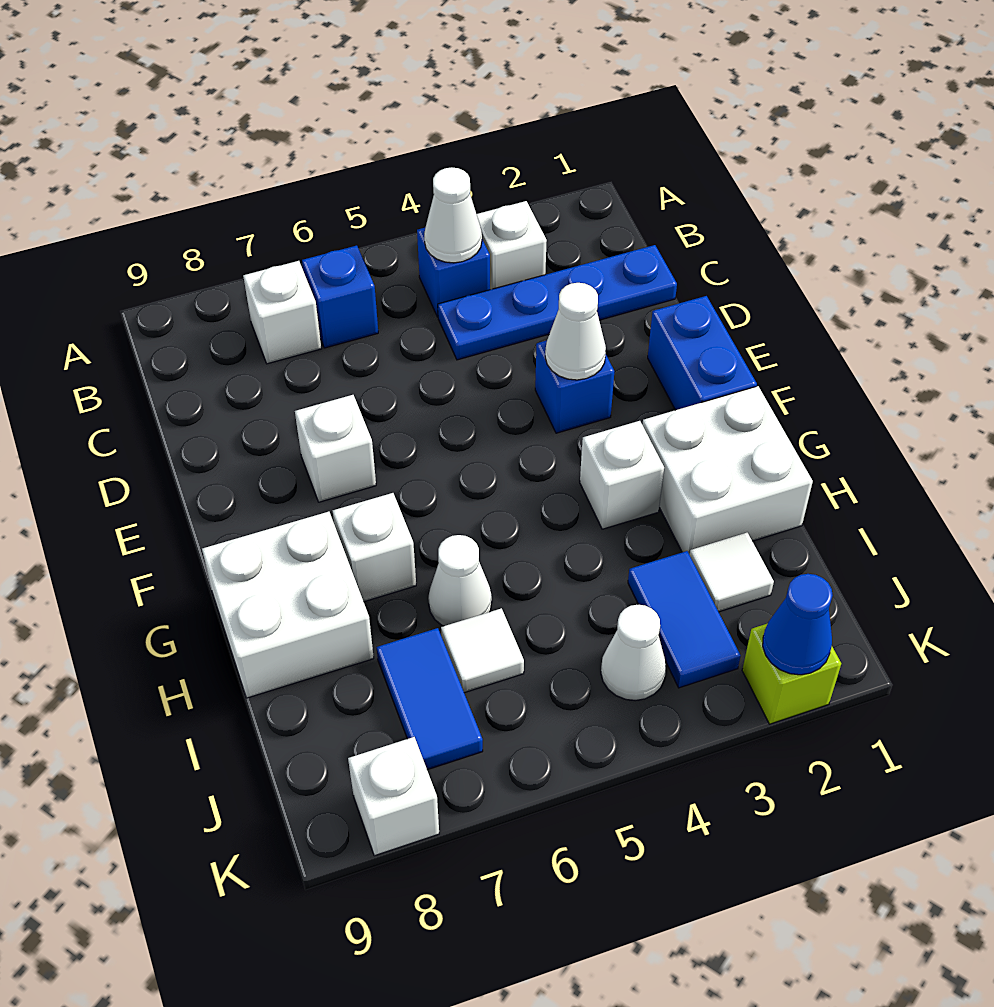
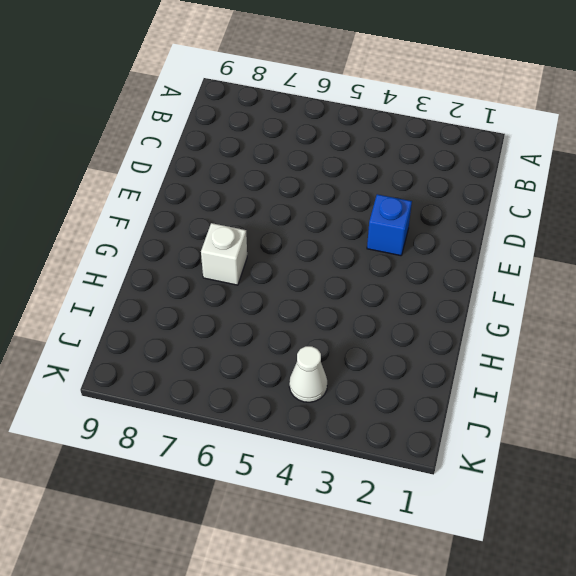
none -> white 1x1 brick [477,201,547,290]
none -> blue 1x1 brick [417,228,490,317]
none -> blue 1x1 brick [302,246,378,348]

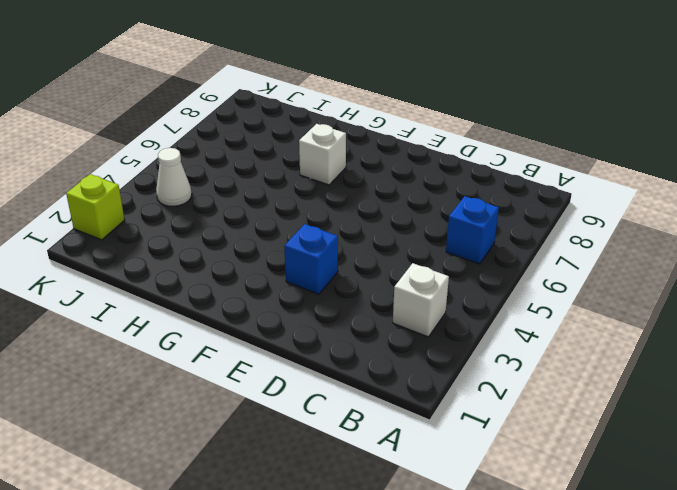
none -> blue 1x1 brick [417,228,490,317]
none -> white 1x1 brick [243,261,321,364]
none -> blue 1x4 plate [438,245,677,360]

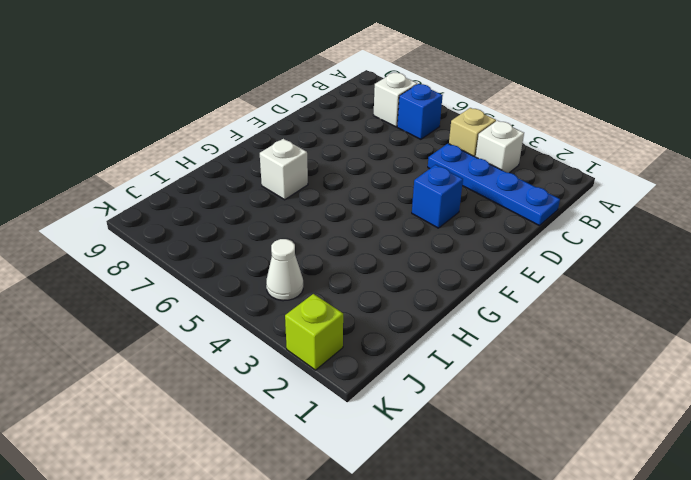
tan 1x1 brick [449,108,496,157] -> blue 1x1 brick [417,228,490,317]
none -> blue 1x2 brick [648,296,757,410]
none -> white 1x1 brick [295,395,376,502]
none -> white 2x2 brick [642,386,813,555]

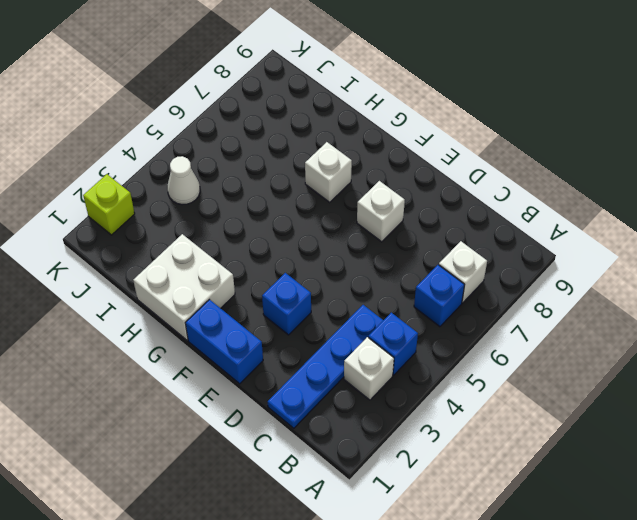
none -> white 1x1 brick [580,421,664,529]
none -> white 2x2 brick [202,512,374,698]
none -> white 1x1 cone [428,535,492,626]

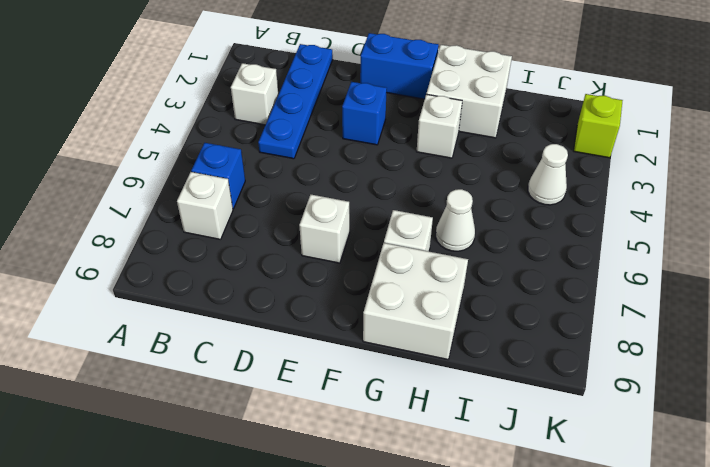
none -> blue 1x1 brick [417,228,490,317]
none -> white 1x1 tile [690,533,774,612]
none -> blue 1x2 tile [628,551,741,688]

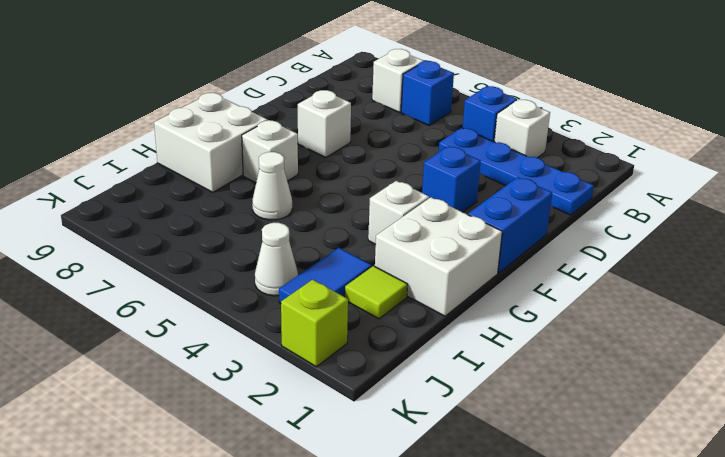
lime 1x1 tile [345,266,408,319] -> white 1x1 tile [690,533,774,612]
none -> white 1x1 tile [441,608,524,693]
none -> blue 1x2 tile [376,628,483,770]
none -> white 1x1 brick [348,737,439,856]

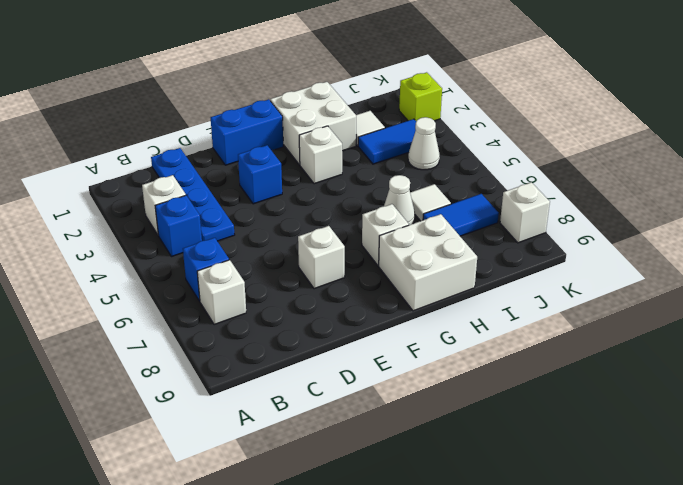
none -> white 1x1 cone [424,167,482,263]
none -> white 1x1 cone [545,283,606,380]
none -> blue 1x1 cone [763,574,833,675]

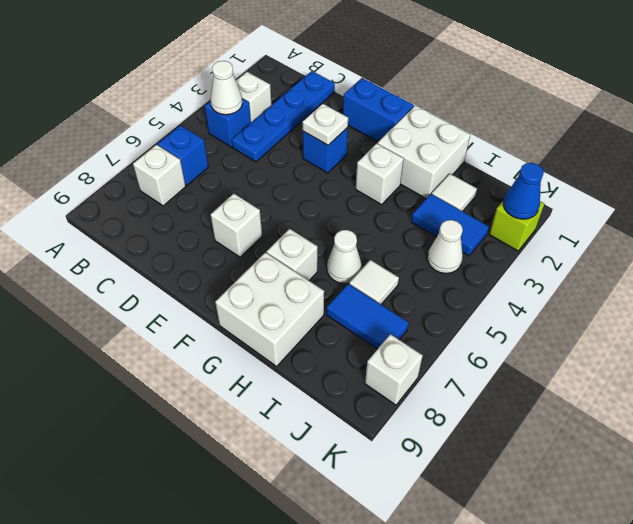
white 1x1 plate [302,103,348,145] -> white 1x1 cone [545,283,606,380]

